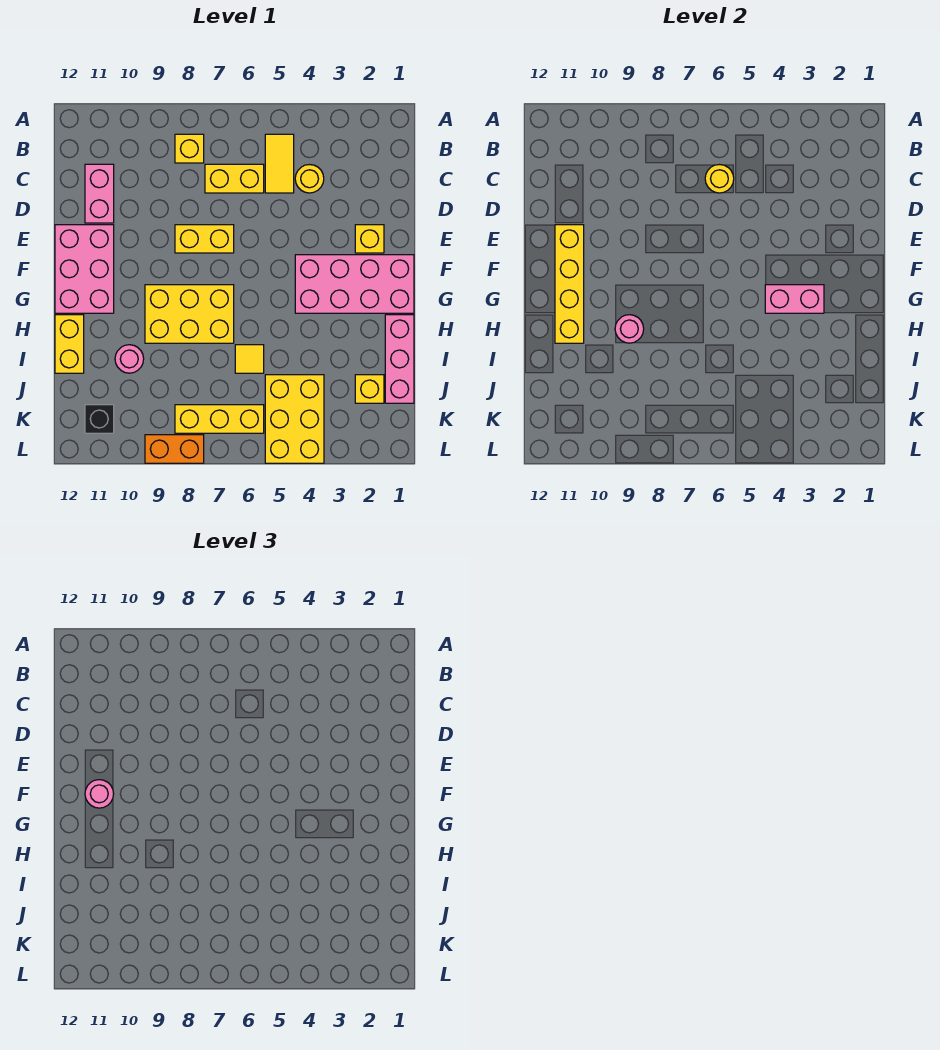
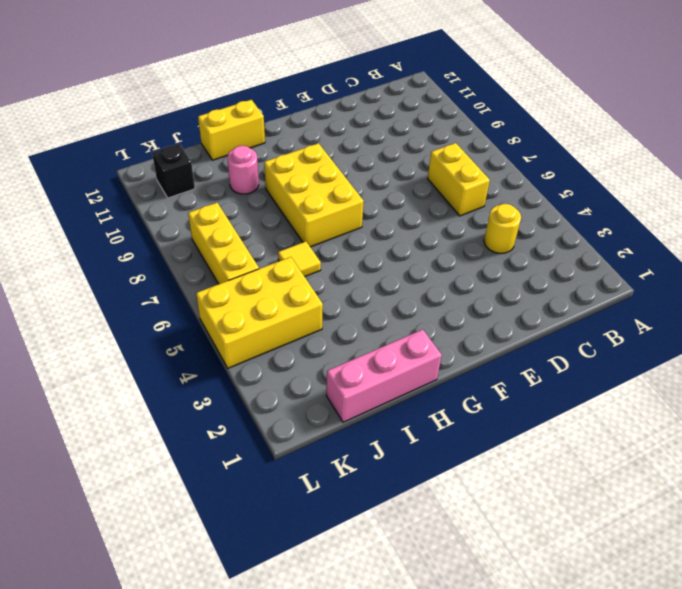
none -> yellow 1x2 tile [265,134,294,193]
none -> yellow 1x1 brick [175,134,204,163]
none -> pink 1x2 brick [85,164,114,223]

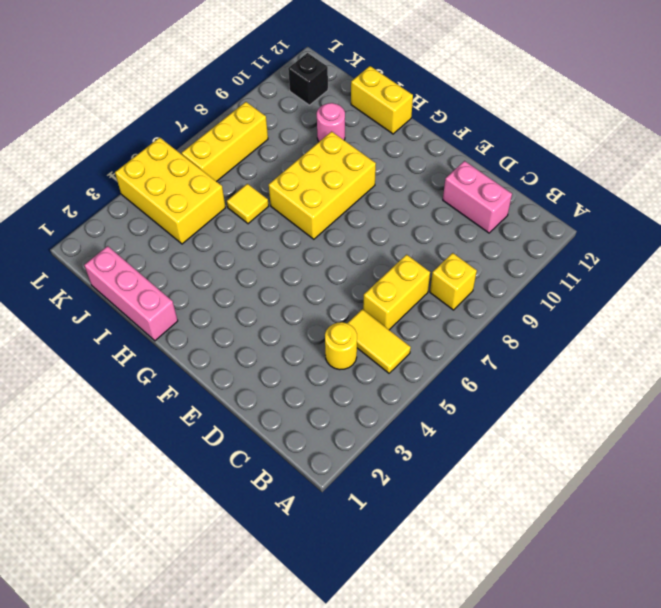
none -> yellow 1x1 brick [355,225,384,253]
none -> yellow 1x2 brick [175,225,234,253]
none -> pink 2x3 brick [55,225,114,313]

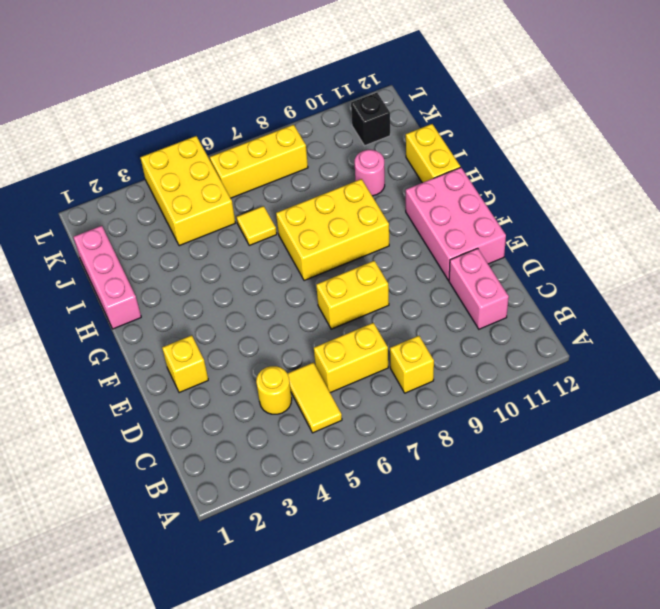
none -> pink 2x4 brick [295,255,414,313]
none -> yellow 1x1 brick [355,375,384,403]
none -> orange 1x2 brick [145,435,204,463]

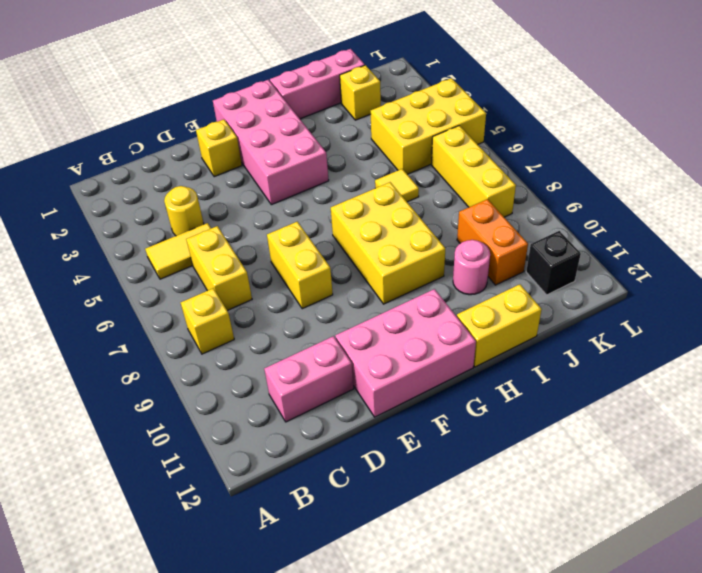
orange 1x2 brick [457,199,528,285] -> orange 1x2 brick moved to [145,435,204,463]
none -> yellow 1x1 round brick [705,165,734,193]
none -> yellow 1x4 brick [555,225,584,343]
none -> pink 1x2 brick [765,285,824,313]

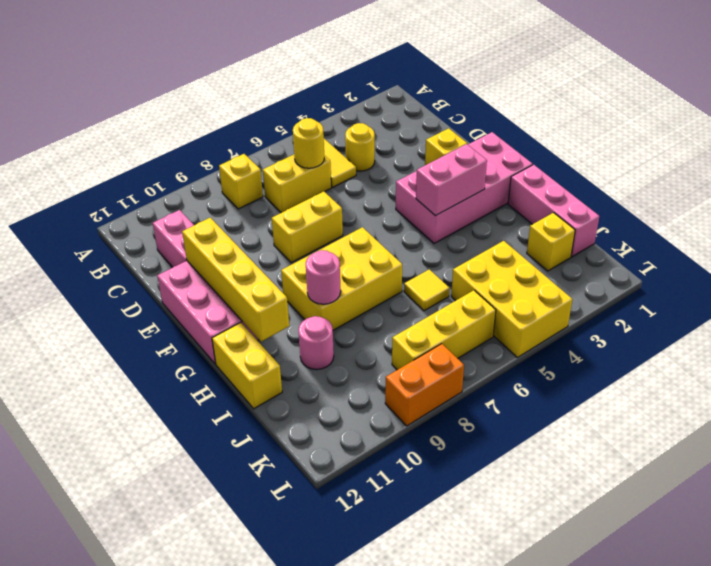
none -> black 1x1 brick [85,405,114,433]
none -> pink 1x1 round brick [85,780,114,808]

